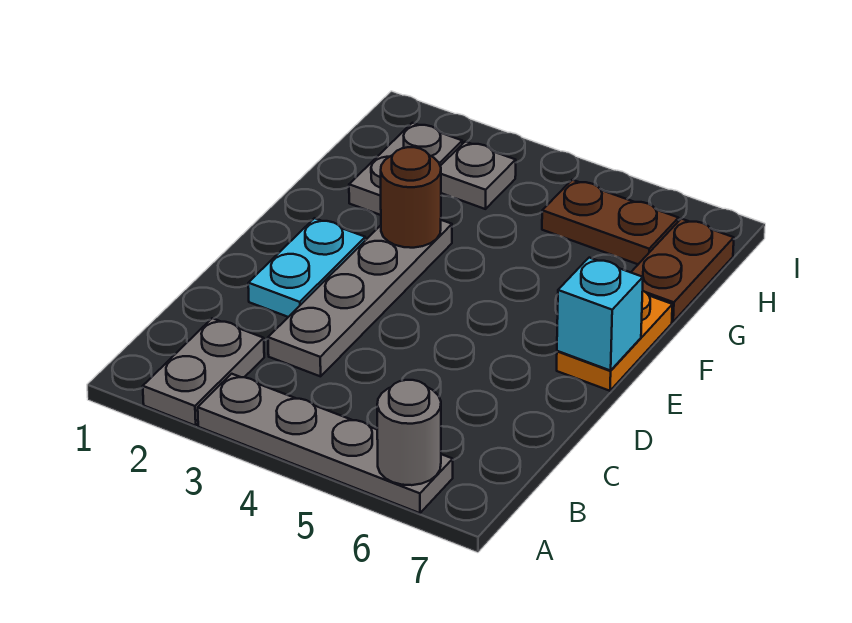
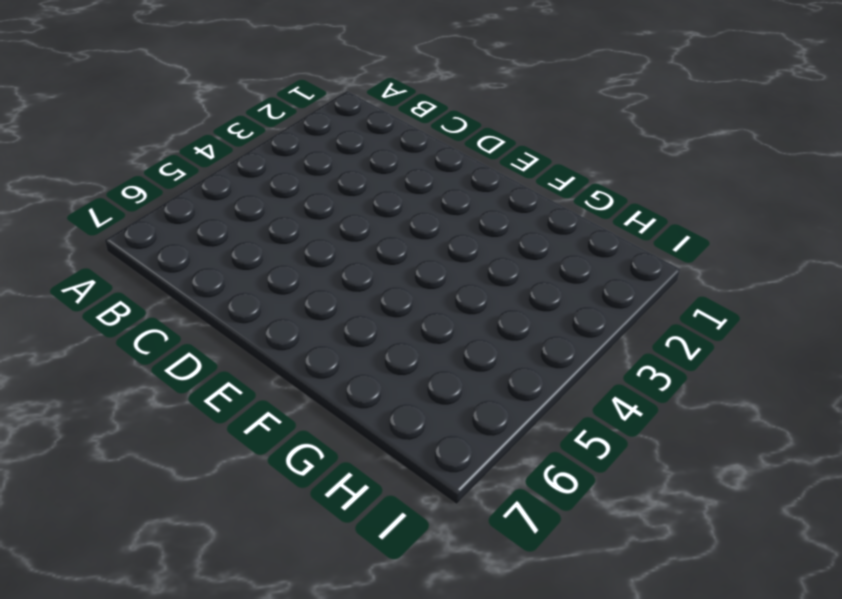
none -> grey 1x2 plate [143,318,264,426]
none -> grey 1x4 plate [198,374,453,513]
none -> grey 1x4 plate [268,220,452,376]

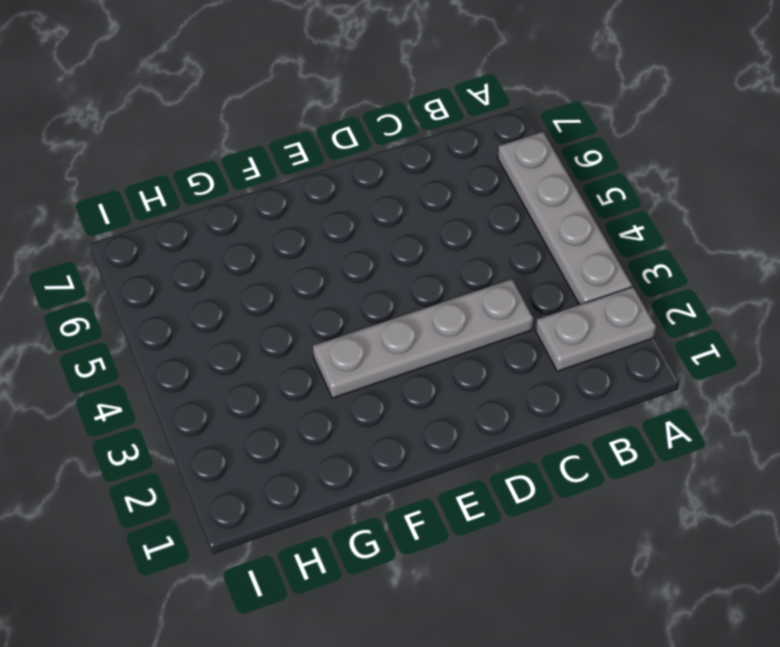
none -> cyan 1x2 plate [248,218,365,317]
none -> orange 1x2 plate [557,291,672,391]
none -> grey 1x2 plate [349,123,462,215]

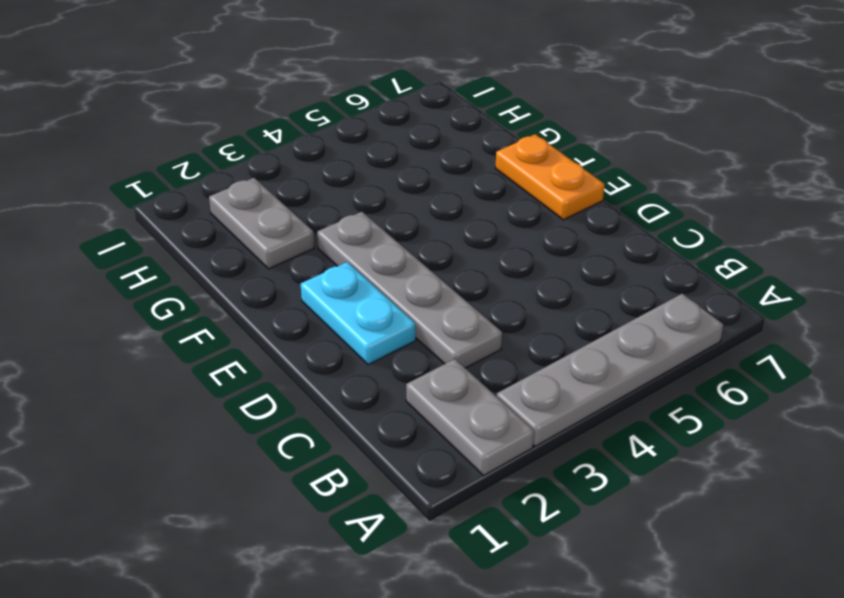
none -> brown 1x2 plate [631,219,734,322]
none -> grey 1x1 plate [440,142,516,209]
none -> brown 1x2 plate [542,180,679,264]

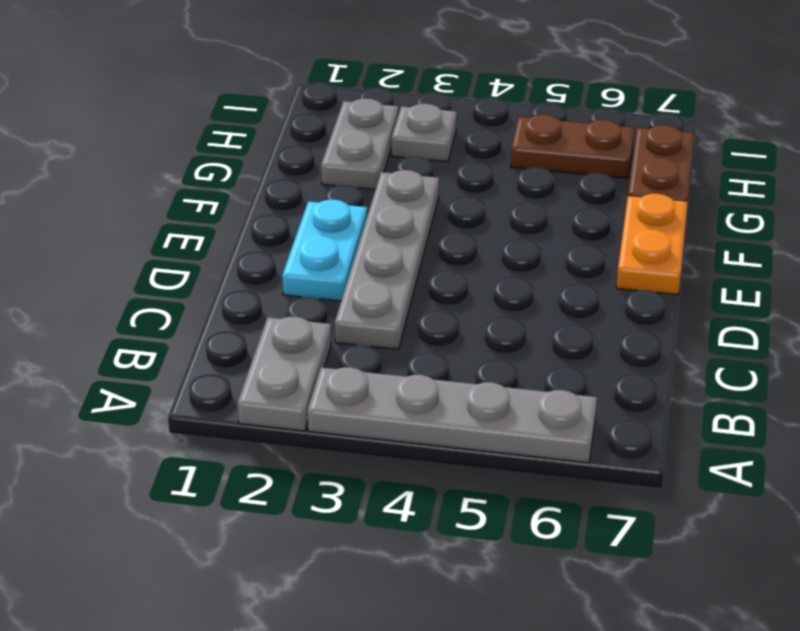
none -> grey 1x1 round brick [377,380,441,485]
none -> cyan 1x1 brick [557,258,643,371]
none -> brown 1x1 round brick [381,147,441,248]

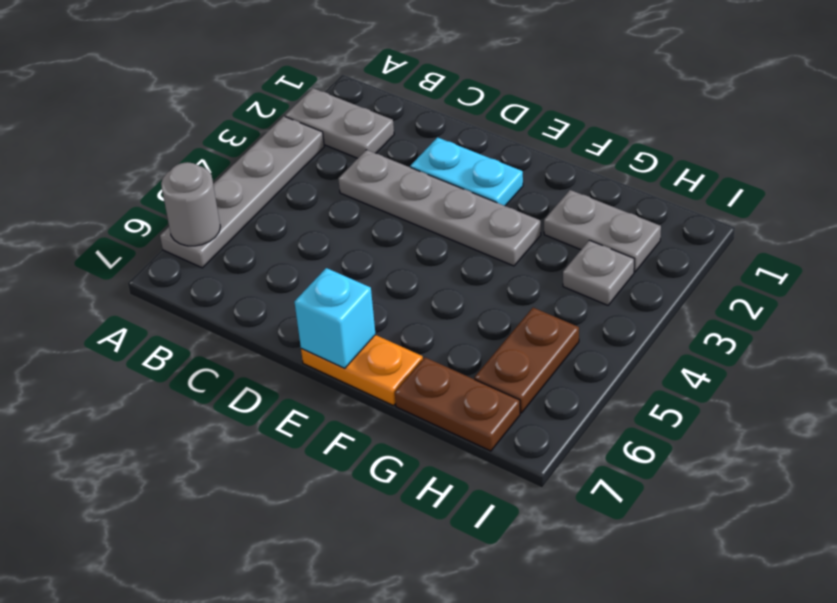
none -> brown 1x1 round brick [381,147,441,248]

